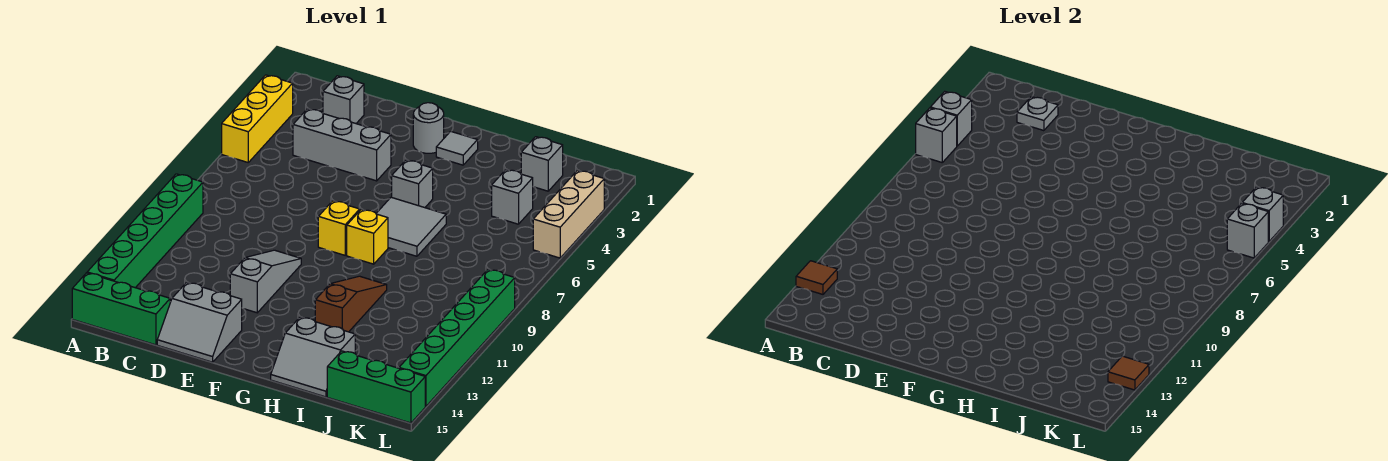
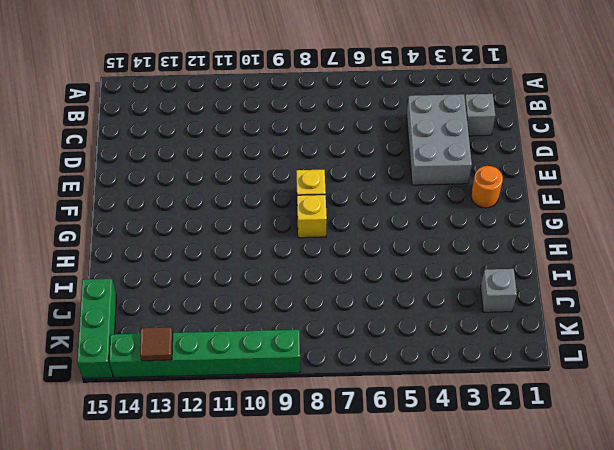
grey 2x3 brick [407,94,472,185] -> grey 1x3 brick [293,109,391,181]
orange 1x1 round brick [471,166,503,208] -> grey 1x1 round brick [413,103,444,153]
none -> yellow 1x3 brick [222,75,293,162]
none -> green 1x6 brick [87,174,203,288]
none -> green 1x3 brick [72,273,170,345]

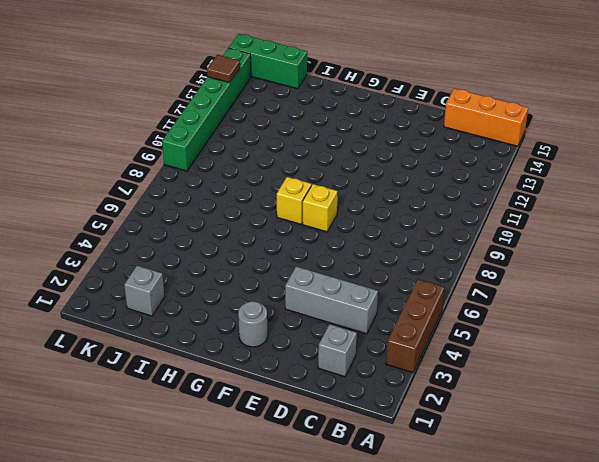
brown 1x3 brick [386,279,444,373] -> yellow 1x3 brick [222,75,293,162]
orange 1x3 brick [444,89,528,146] -> green 1x3 brick [72,273,170,345]
none -> green 1x6 brick [87,174,203,288]
none -> grey 2x2 slope [157,282,242,362]
none -> grey 1x3 slope [230,250,301,313]

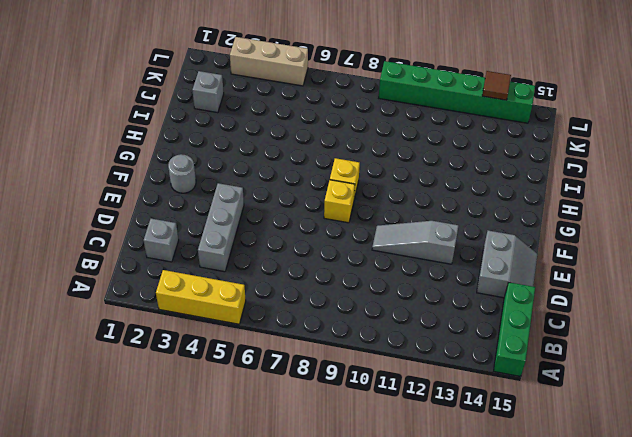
none -> green 1x6 brick [87,174,203,288]
none -> grey 1x1 tile [436,131,478,165]
none -> grey 1x1 brick [392,160,433,208]

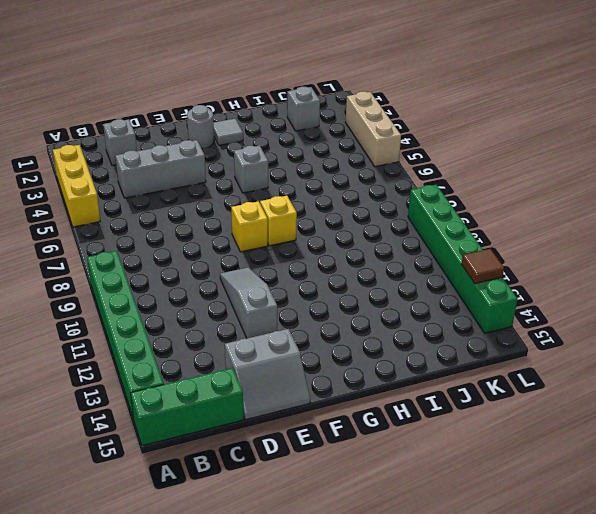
none -> grey 2x2 tile [376,197,446,256]
none -> brown 1x3 slope [315,276,387,332]
none -> grey 2x2 slope [271,317,355,397]

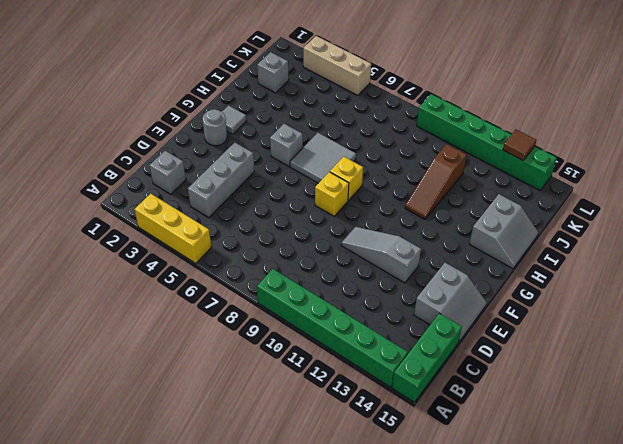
brown 1x3 slope [405,144,467,219] -> brown 1x3 slope turned to [315,276,387,332]
none -> grey 1x1 brick [492,170,533,224]
none -> green 1x3 brick [327,351,425,423]
none -> grey 1x1 brick [930,92,972,146]

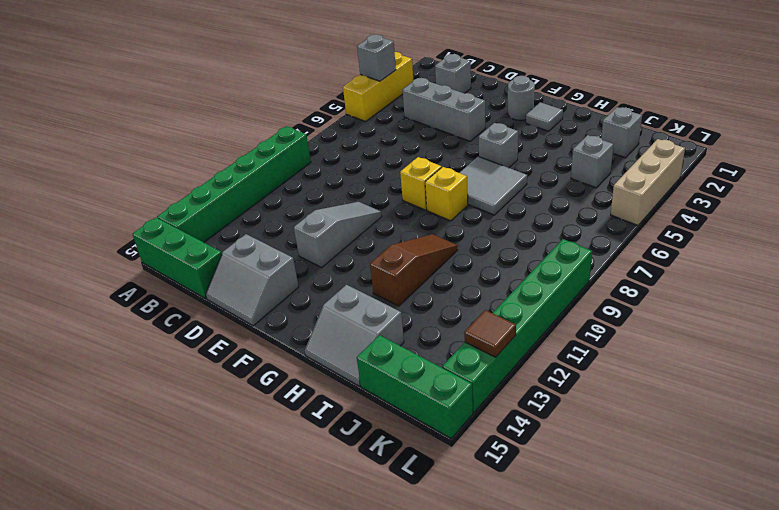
none -> grey 1x1 brick [916,108,957,162]
none -> brown 1x1 tile [796,261,837,294]
none -> grey 1x1 plate [1017,97,1058,131]

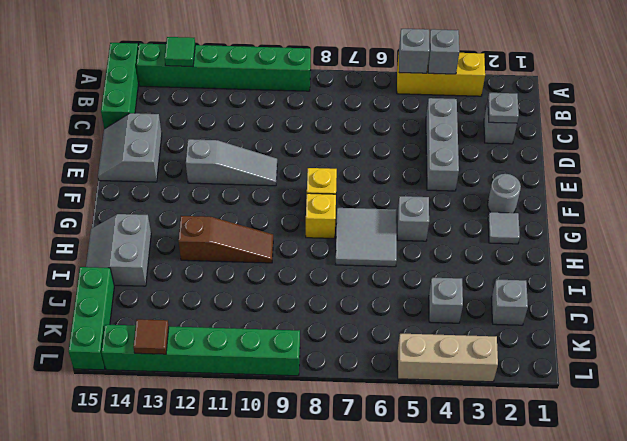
green 1x1 tile [165,37,195,67] -> brown 1x1 tile [796,261,837,294]
none -> grey 1x1 brick [1242,187,1283,242]
none -> grey 1x1 brick [1227,203,1268,258]

